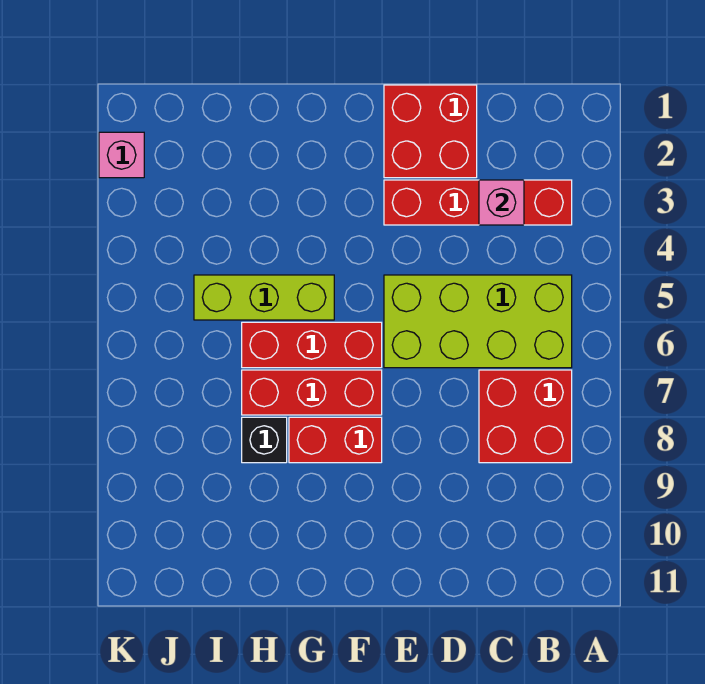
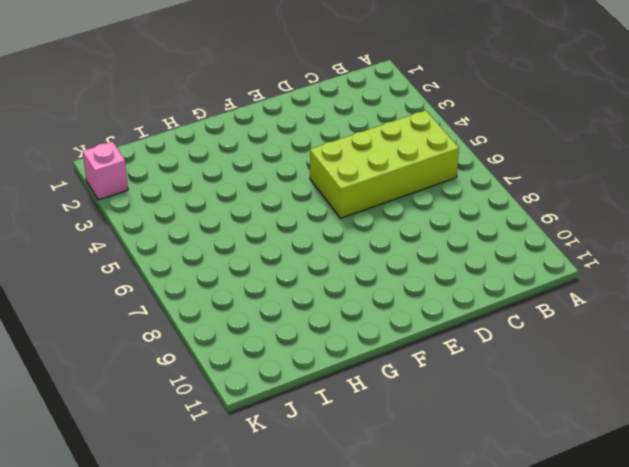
none -> red 1x4 brick [384,180,572,225]
none -> red 2x2 brick [479,370,572,463]

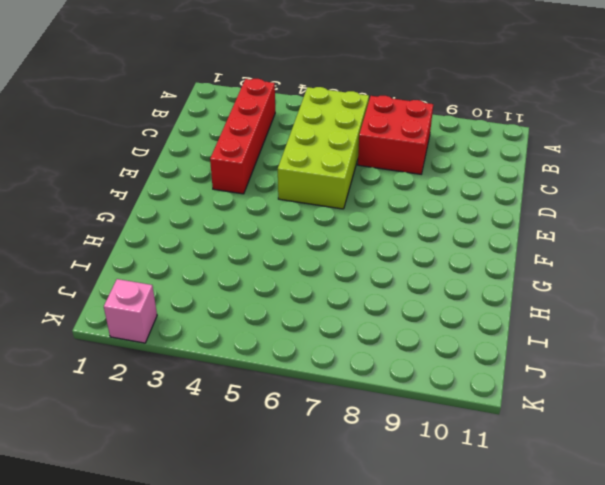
none -> red 2x2 brick [384,85,477,178]
none -> red 1x3 brick [242,322,382,368]

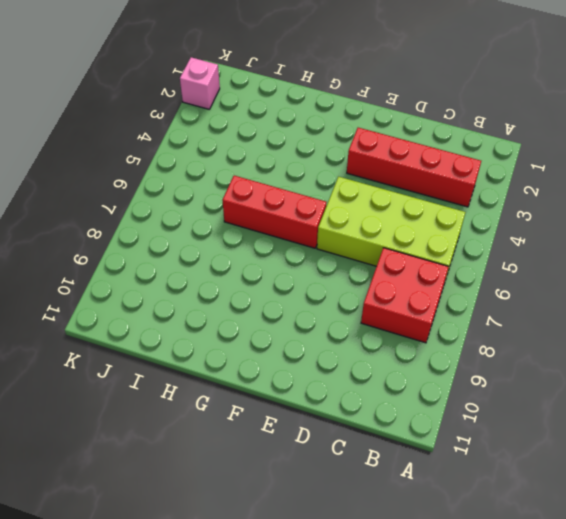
none -> red 2x2 brick [384,85,477,178]
none -> red 1x3 brick [242,370,382,415]

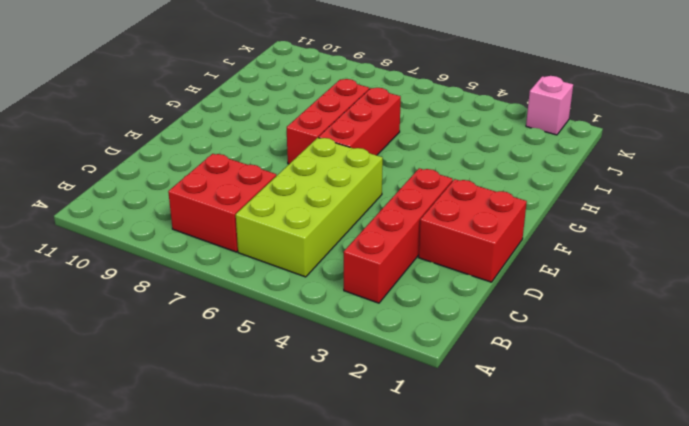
none -> red 1x2 brick [289,417,382,463]
none -> lime 1x3 brick [194,275,334,320]

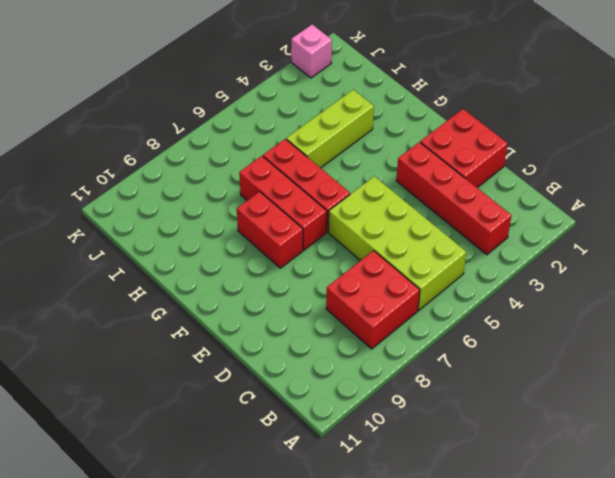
lime 1x3 brick [286,90,374,168] -> lime 1x3 brick turned to [194,275,334,320]
none -> black 1x1 brick [242,417,287,463]
none -> pink 1x1 brick [479,180,524,225]

